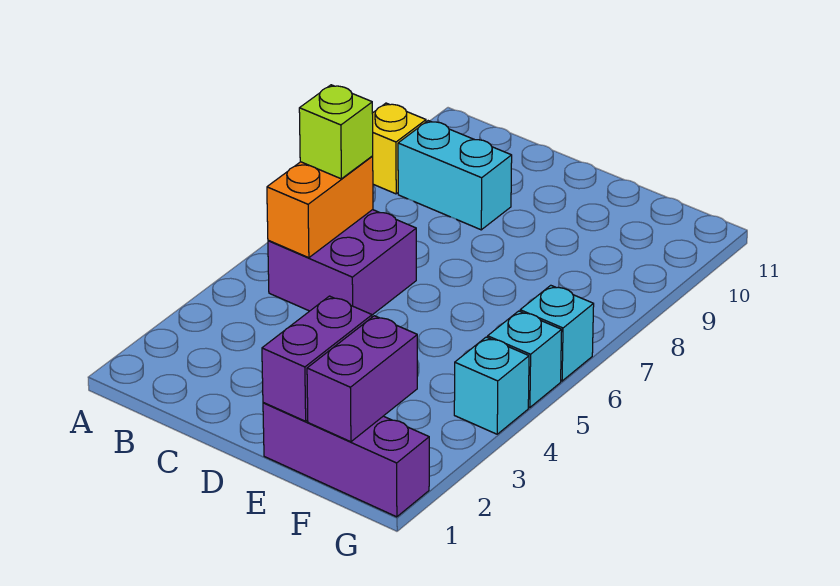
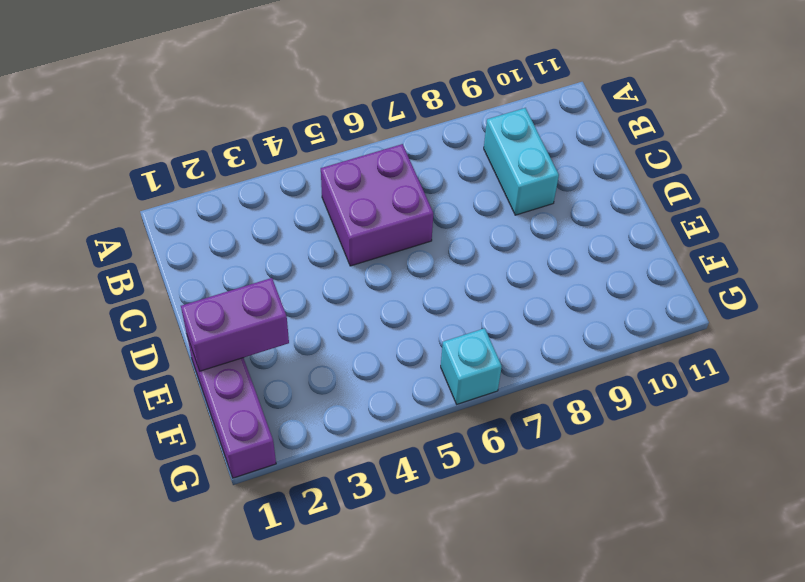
none -> yellow 1x1 brick [372,103,426,194]
none -> cyan 1x1 brick [454,337,529,434]

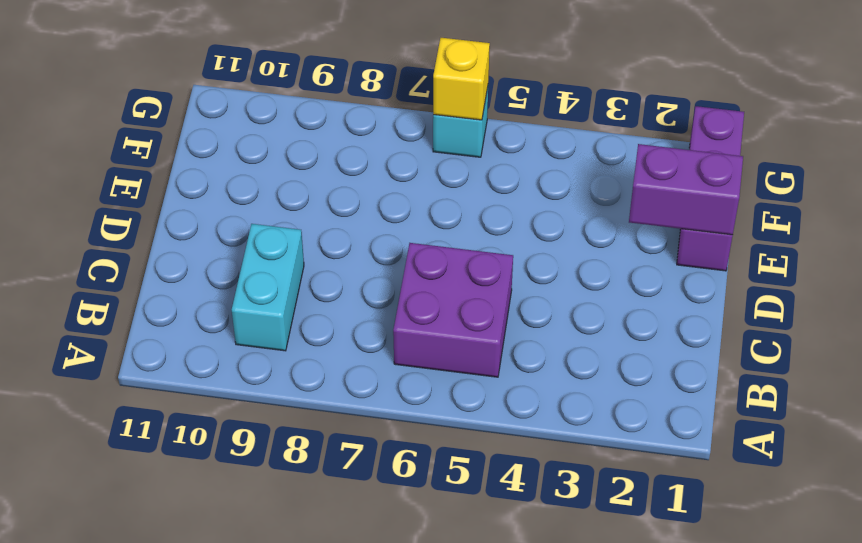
yellow 1x1 brick [433,38,490,120] -> yellow 1x1 brick moved to [372,103,426,194]
none -> cyan 1x1 brick [454,337,529,434]
none -> cyan 1x1 brick [488,311,562,408]

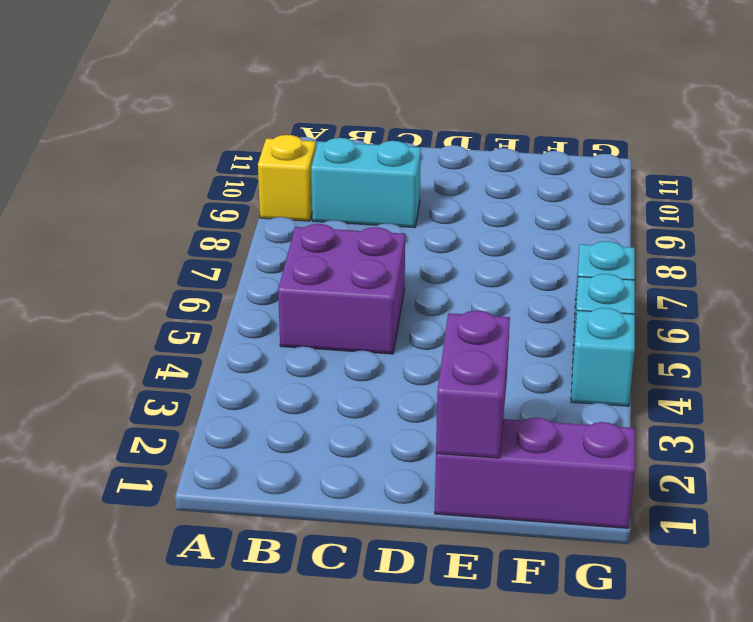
none -> orange 1x2 brick [267,156,373,258]
none -> purple 1x2 brick [307,316,417,442]

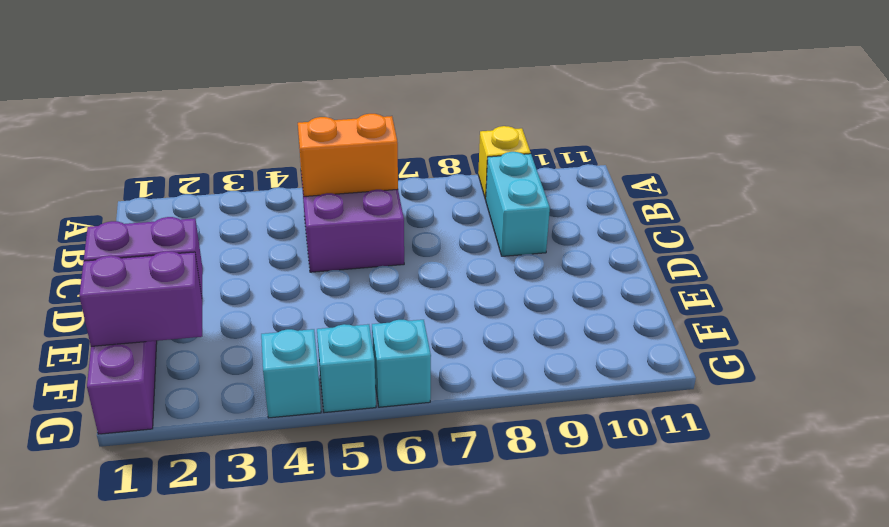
none -> lime 1x1 brick [299,85,373,179]

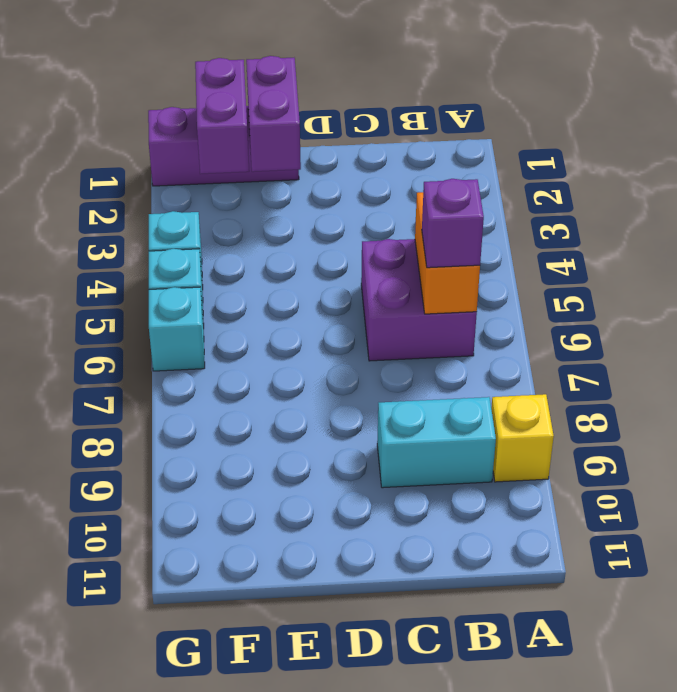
purple 1x1 brick [422,179,484,268] -> lime 1x1 brick [299,85,373,179]

